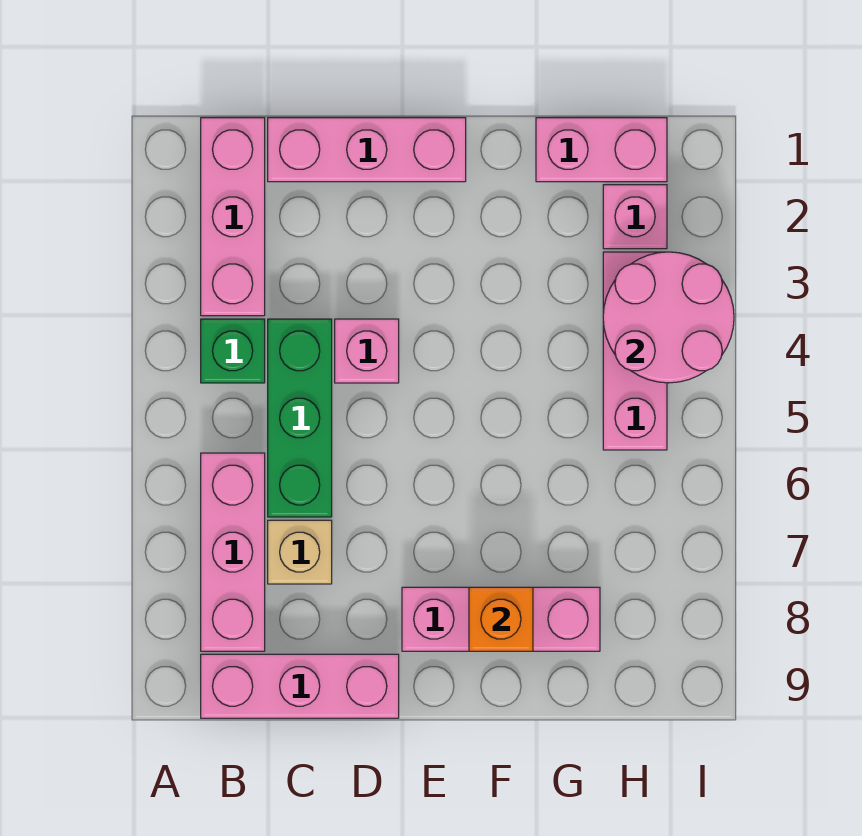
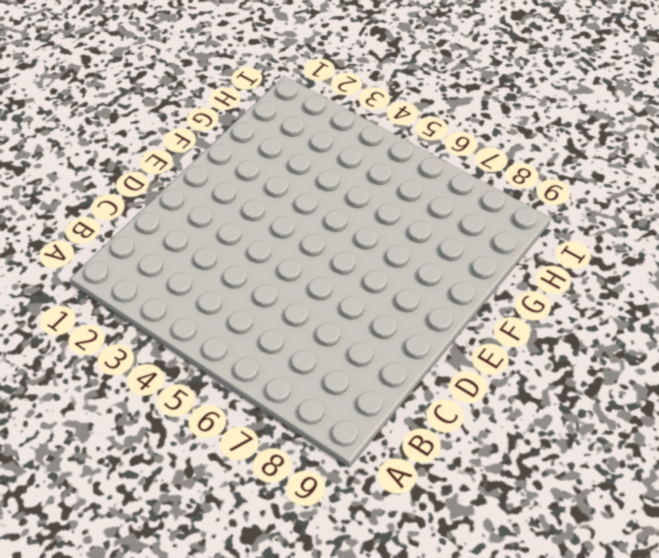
none -> pink 1x3 brick [201,118,265,316]
none -> green 1x1 brick [201,319,265,383]
none -> pink 1x3 brick [201,453,265,651]

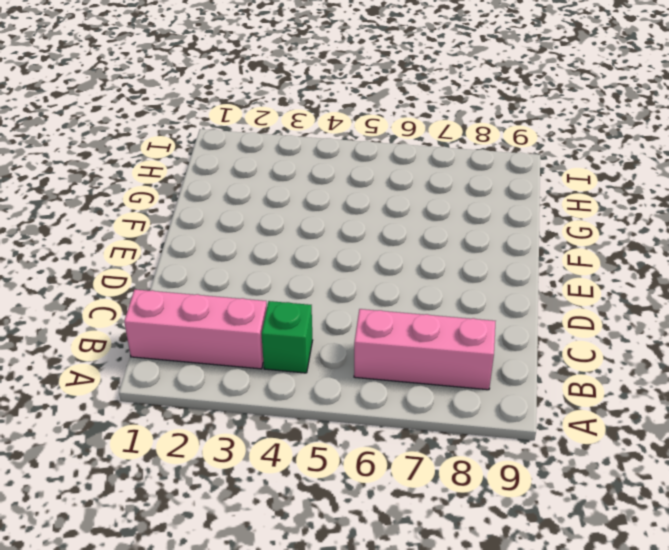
none -> pink 1x3 brick [201,654,399,718]
none -> pink 1x3 brick [268,118,466,182]
none -> green 1x3 brick [268,319,332,517]

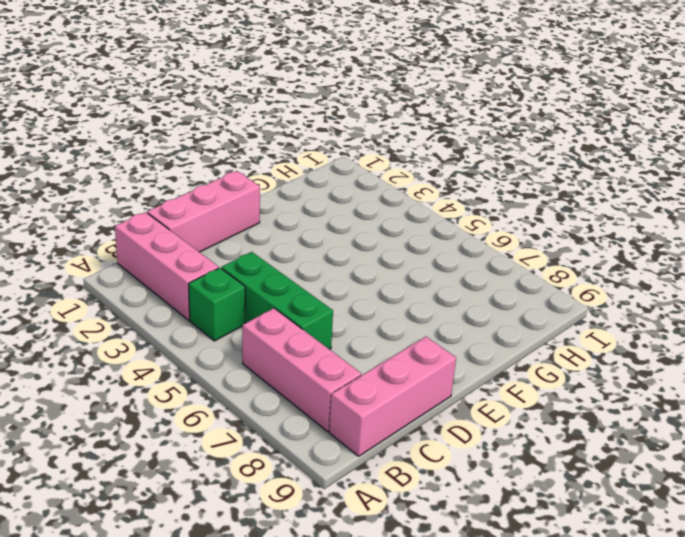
none -> tan 1x1 brick [268,520,332,584]
none -> pink 1x1 brick [335,319,399,383]
none -> pink 1x3 brick [402,587,600,651]

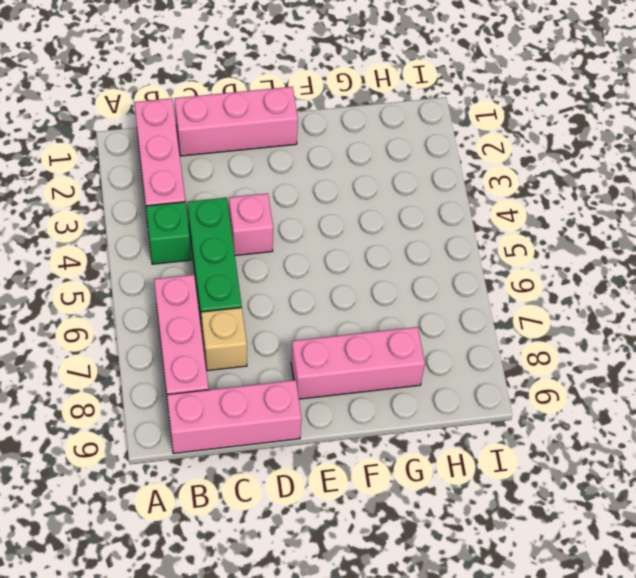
none -> pink 1x2 brick [536,118,667,182]
none -> pink 1x1 brick [603,185,667,249]
none -> pink 1x3 brick [603,252,667,450]

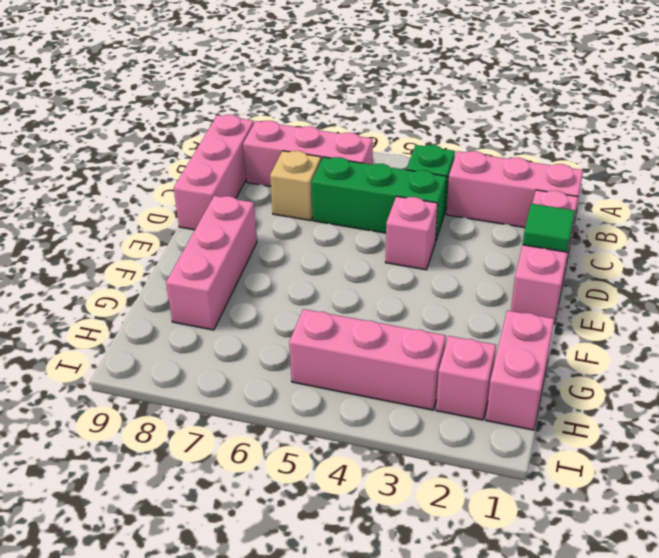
green 1x1 tile [523,204,575,252] -> none
none -> orange 1x1 brick [469,587,533,651]
none -> pink 2x2 round brick [603,252,734,383]

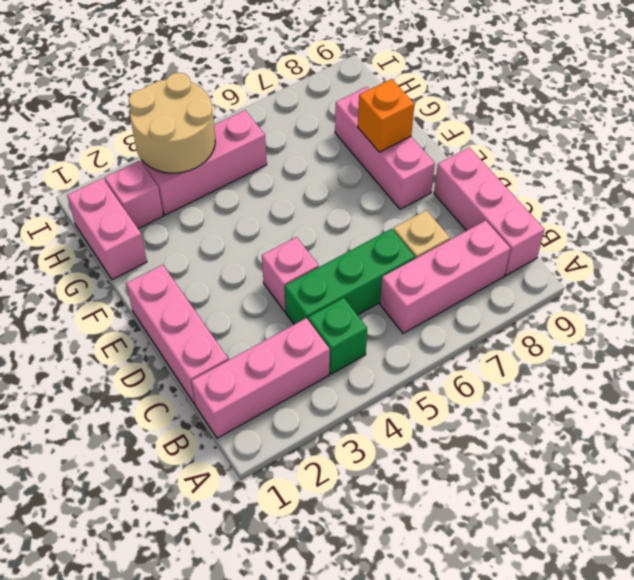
tan 2x2 round brick [129,73,215,173] -> pink 2x2 round brick [603,252,734,383]

